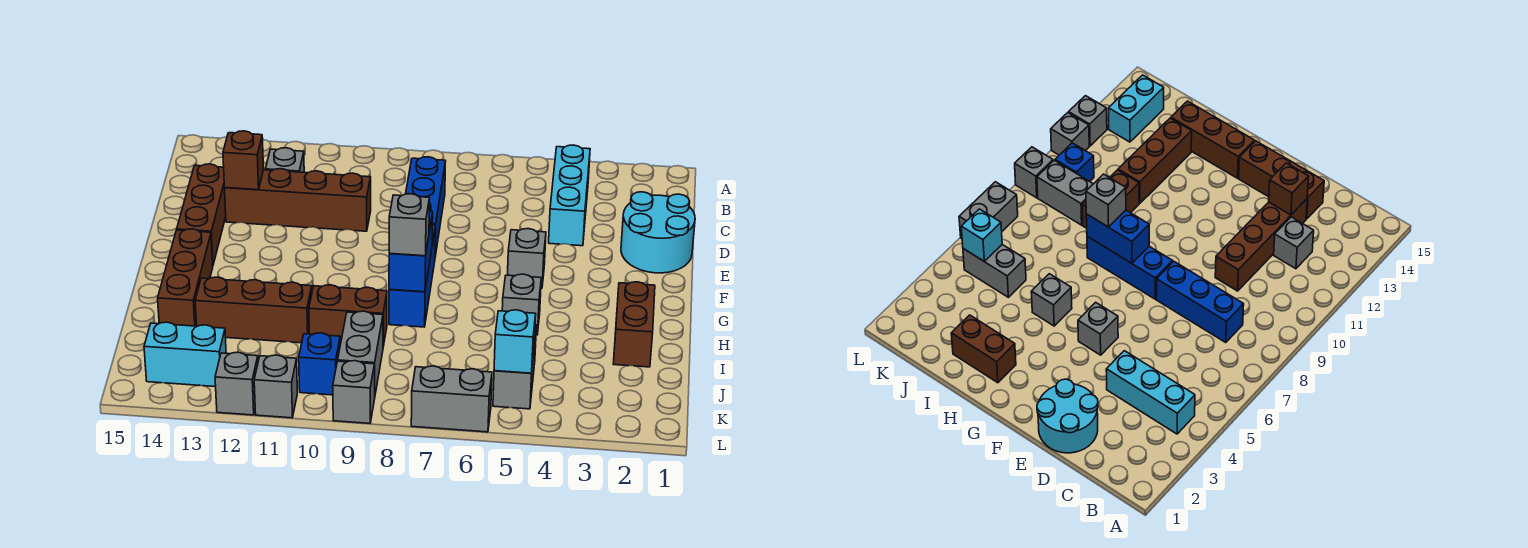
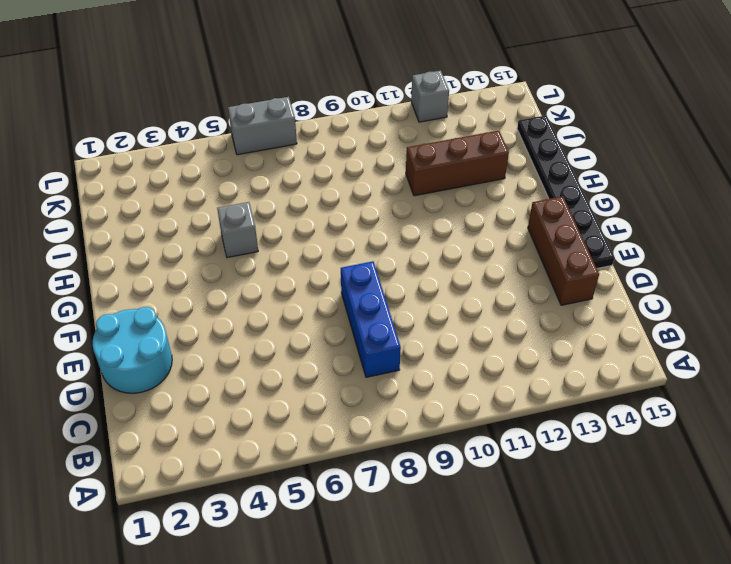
black 1x6 plate [517,115,615,268] -> none
none -> cyan 1x3 brick [549,145,590,246]
none -> grey 1x1 brick [266,148,304,172]
none -> brown 1x4 brick [225,169,371,231]

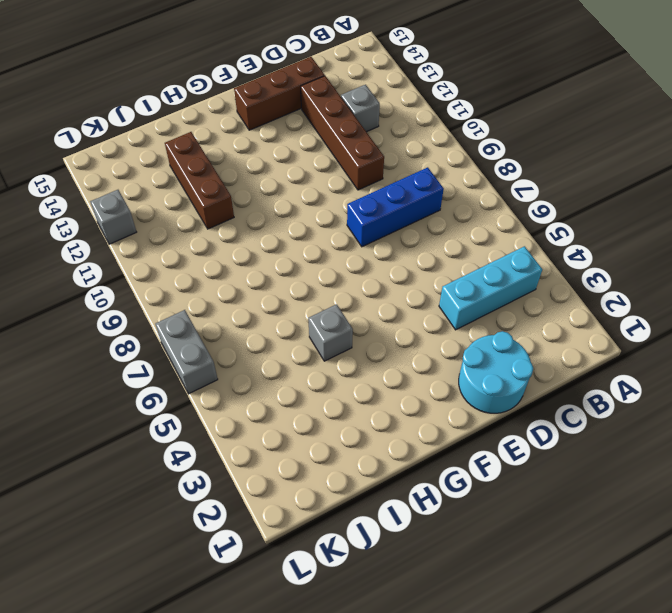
none -> grey 1x1 brick [508,229,546,288]
none -> blue 1x3 brick [389,225,436,327]
none -> brown 1x3 brick [158,229,213,326]

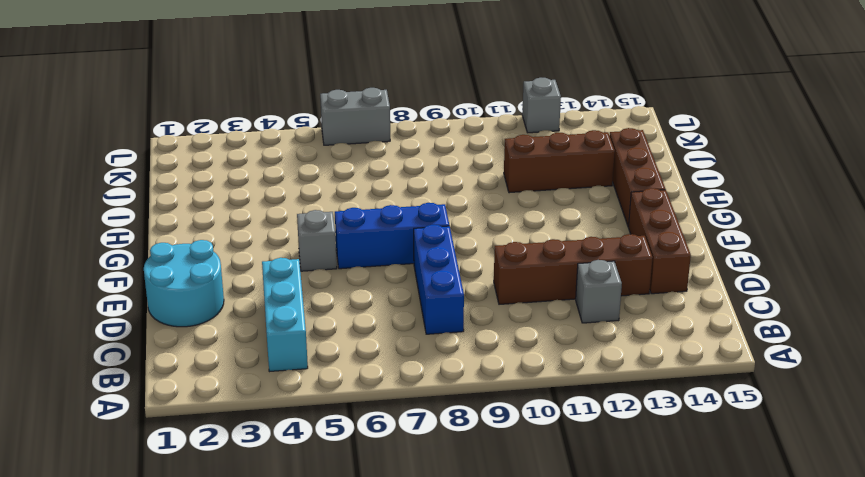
blue 1x3 brick [335,203,449,269] -> blue 1x3 brick turned to [389,225,436,327]
none -> brown 1x2 brick [613,282,655,367]
none -> grey 1x1 brick [502,274,541,335]
none -> brown 1x2 brick [309,285,387,346]

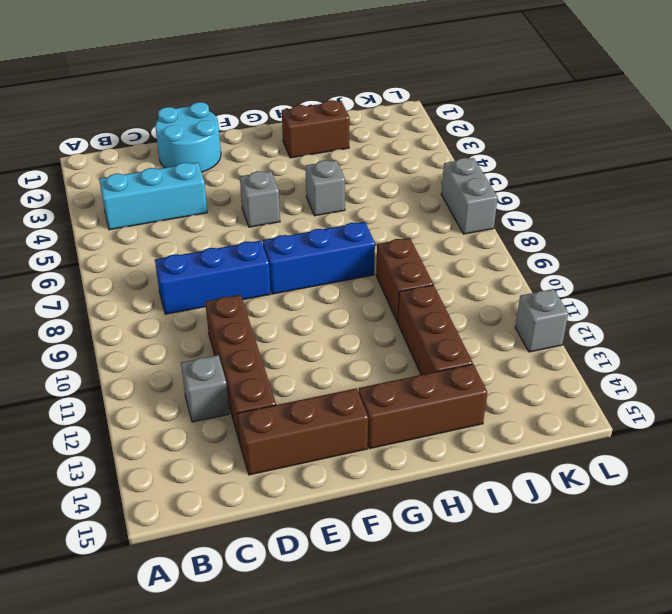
none -> grey 1x2 brick [493,325,537,409]
none -> grey 1x2 brick [338,311,383,394]
none -> blue 1x1 brick [299,333,340,395]

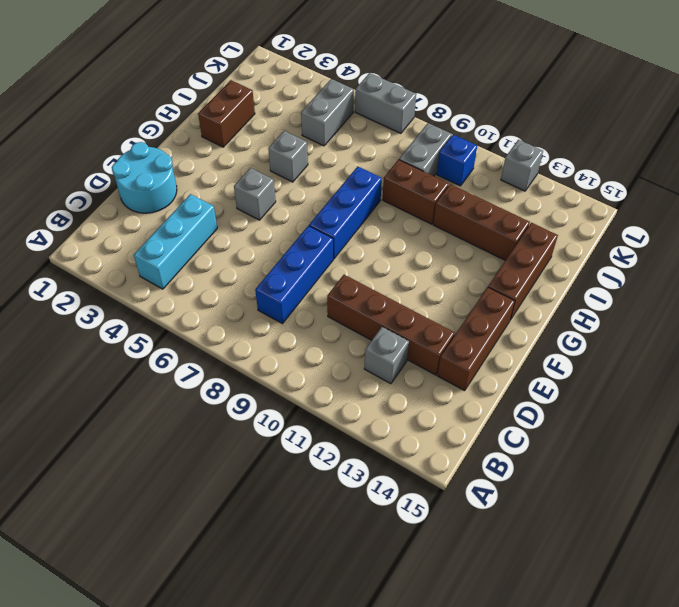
none -> cyan 1x2 brick [144,322,226,387]
none -> grey 1x1 brick [333,361,375,423]
none -> grey 1x1 brick [254,355,297,418]

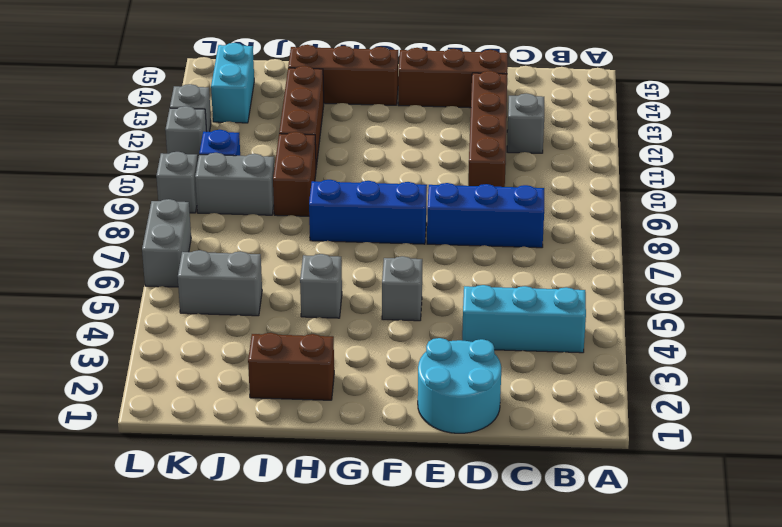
none -> brown 1x1 brick [223,131,264,190]
none -> blue 1x2 brick [389,211,433,292]
none -> cyan 1x1 brick [494,310,536,373]

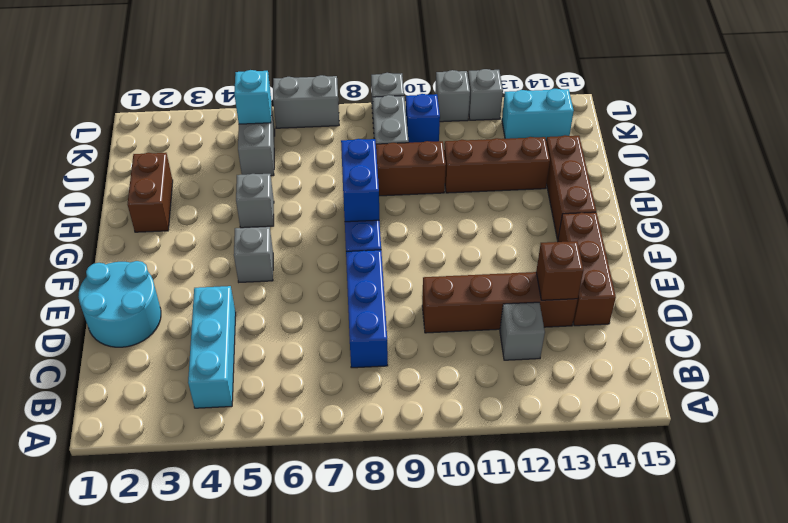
none -> grey 1x1 brick [389,194,430,256]

